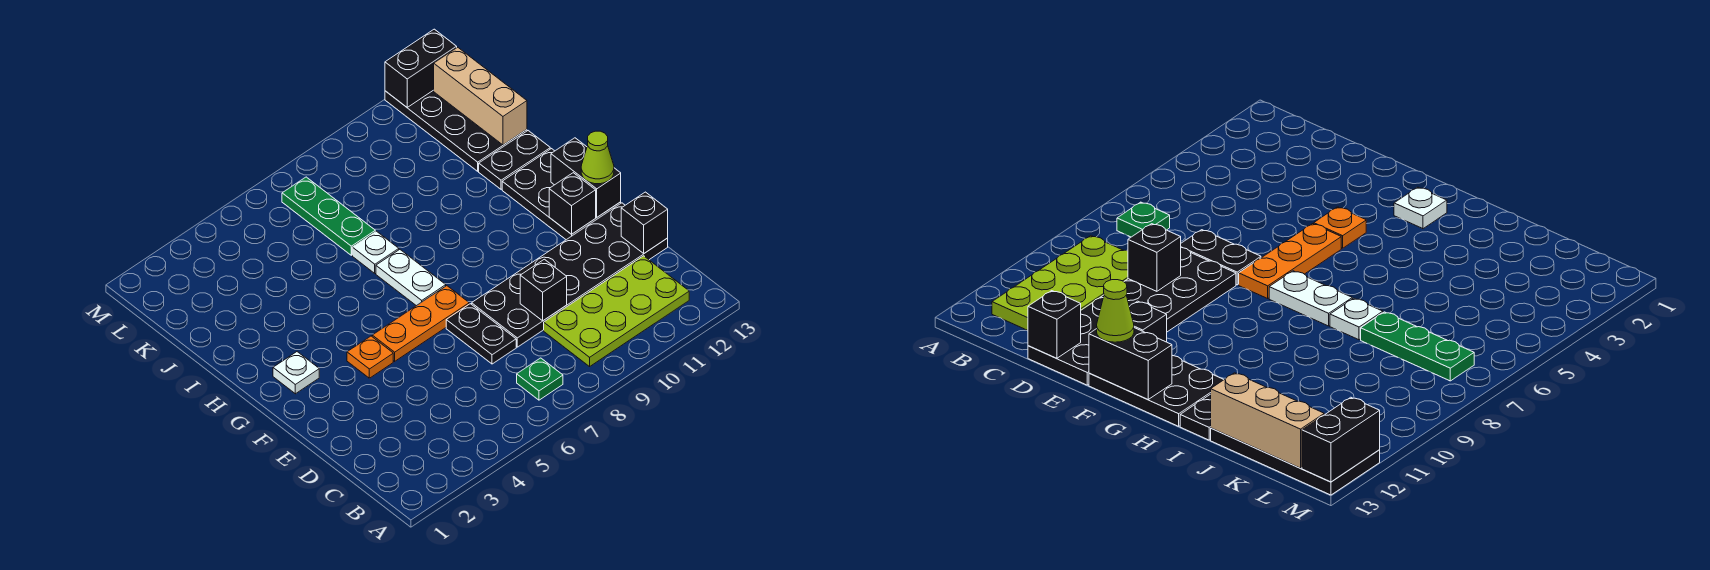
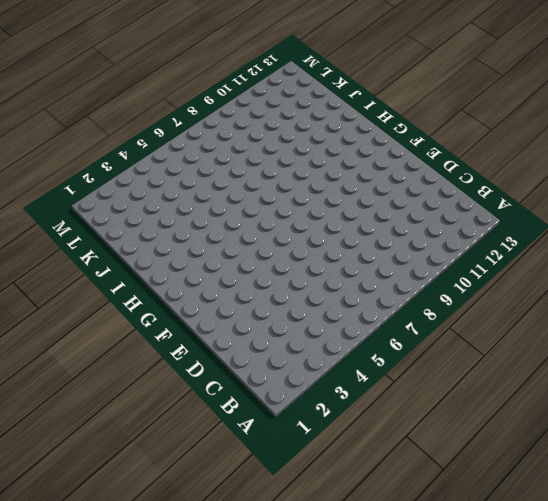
none -> green 1x1 plate [517,358,563,400]
none -> lime 2x4 plate [544,256,689,367]
none -> black 1x2 plate [446,304,516,364]

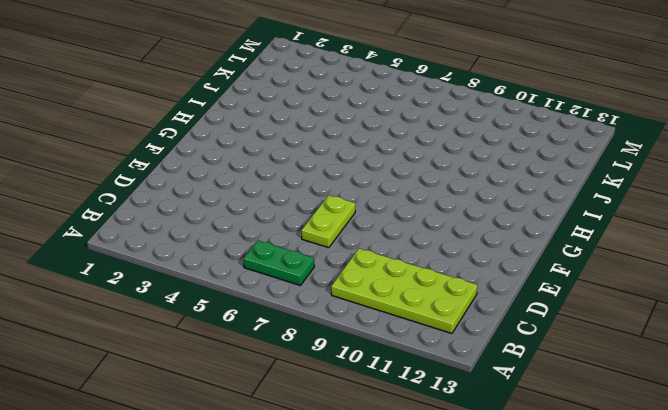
green 1x2 plate [244,240,314,286] -> green 1x1 plate [517,358,563,400]
lime 1x2 plate [302,195,355,248] -> black 1x2 plate [446,304,516,364]
none -> black 2x6 plate [472,203,668,347]
none -> orange 1x1 plate [347,336,393,378]
none -> orange 1x3 plate [372,286,469,361]

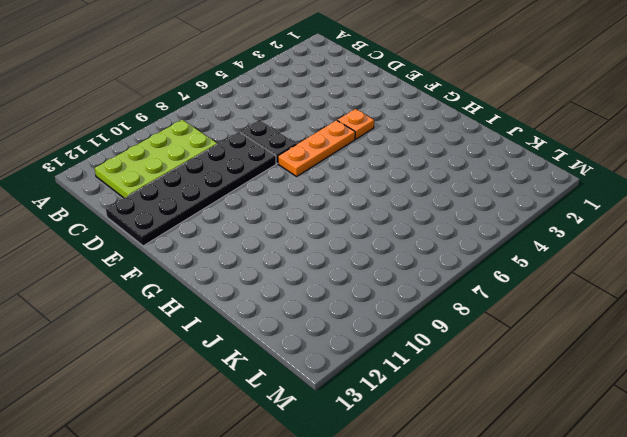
none -> green 1x1 plate [517,358,563,400]
none -> black 2x3 plate [502,149,621,240]
none -> white 1x1 plate [273,352,319,394]

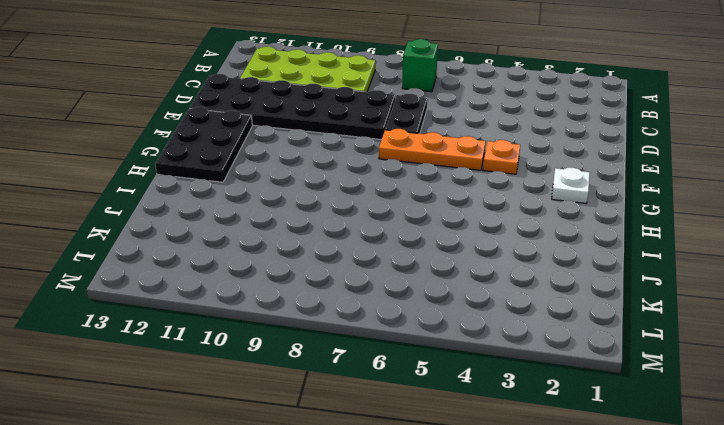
green 1x1 brick [402,39,438,92] -> green 1x1 plate [517,358,563,400]
none -> white 1x2 plate [376,250,446,306]
none -> white 1x1 plate [352,231,399,273]
none -> black 1x2 plate [479,131,550,189]

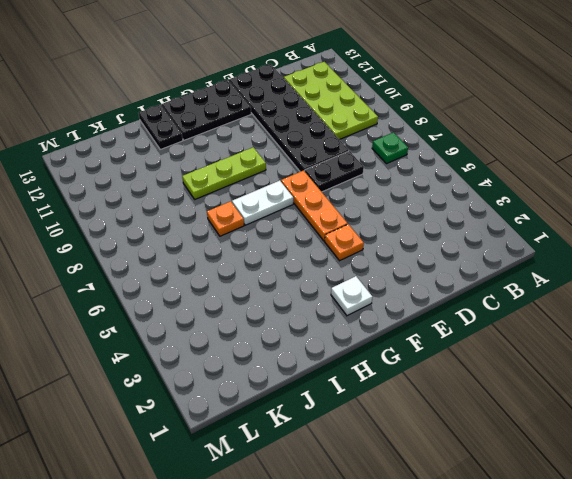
lime 1x3 plate [182,147,266,199] -> none
orange 1x1 plate [207,201,244,236] -> white 1x1 plate [352,231,399,273]
none -> green 1x3 plate [282,177,375,255]
none -> black 2x4 plate [385,90,527,171]
none -> black 1x1 brick [520,259,567,321]

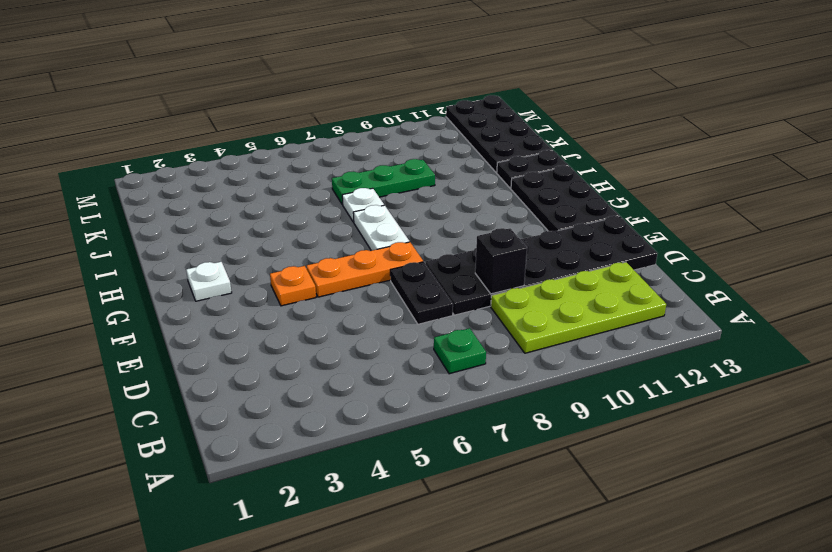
green 1x3 plate [332,159,435,205] -> green 1x3 plate turned to [282,177,375,255]
none -> black 1x1 brick [621,192,668,253]
none -> black 1x1 brick [549,173,596,234]
none -> black 1x2 brick [551,138,621,217]

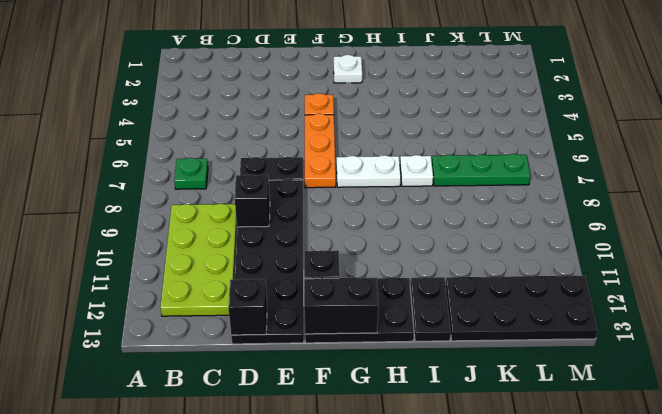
none -> tan 1x3 brick [434,47,527,145]
none -> black 1x2 brick [385,29,457,107]
none -> lime 1x1 cone [581,131,614,184]

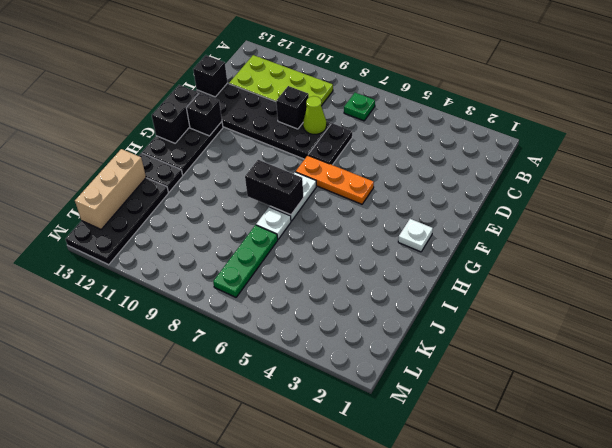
lime 1x1 cone [303,96,327,134] -> lime 1x1 cone moved to [581,131,614,184]
black 1x2 brick [245,160,304,215] -> black 1x2 brick moved to [385,29,457,107]
none -> orange 1x1 plate [347,336,393,378]

